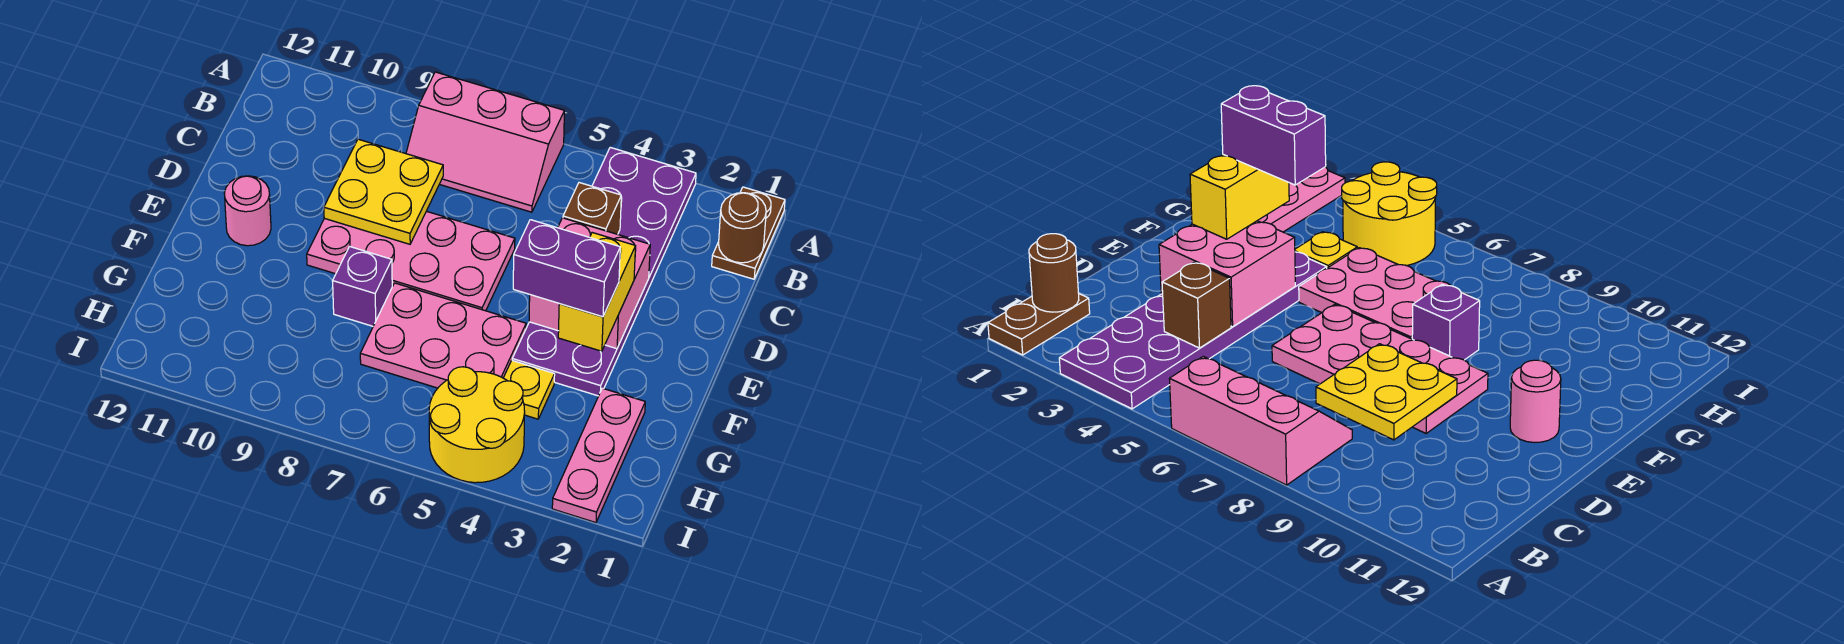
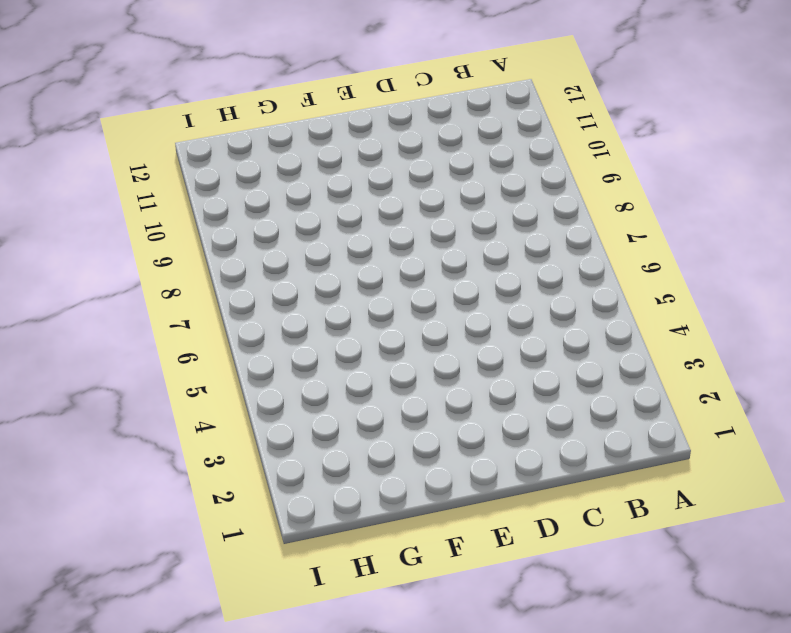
none -> brown 1x2 plate [712,187,785,279]
none -> purple 2x6 plate [512,147,696,396]
none -> pink 2x3 slope [406,72,564,212]

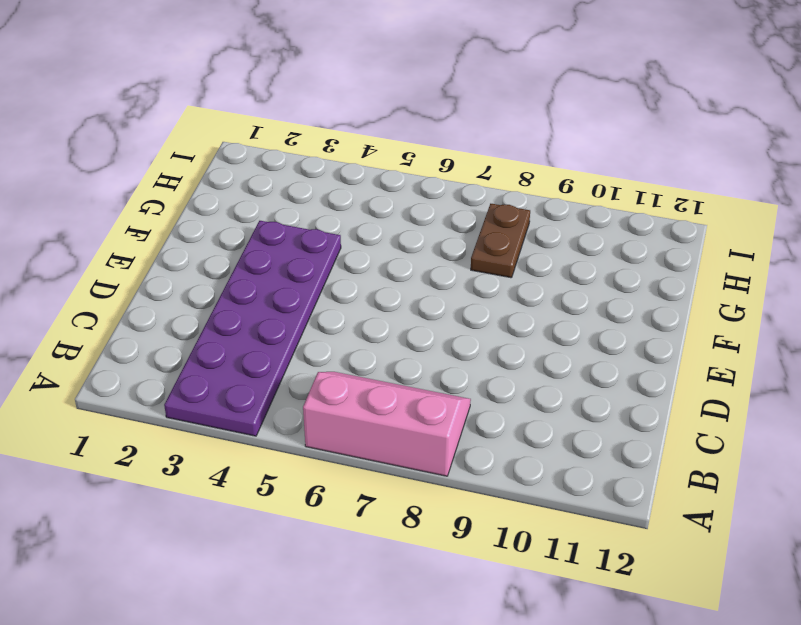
brown 1x2 plate [471,204,530,278] -> brown 1x2 plate moved to [712,187,785,279]
none -> pink 2x4 plate [307,211,515,311]
none -> pink 1x1 round brick [224,176,271,246]
none -> pink 2x3 plate [360,283,526,388]

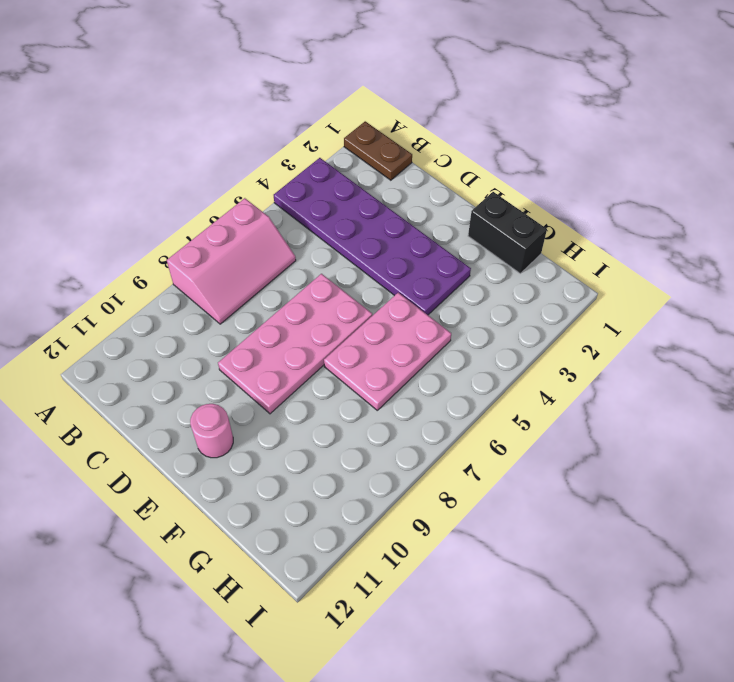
black 1x2 brick [468,192,547,273] -> none
none -> purple 1x1 brick [333,246,392,326]
none -> pink 1x3 plate [552,388,645,523]
none -> yellow 1x1 plate [504,361,555,419]

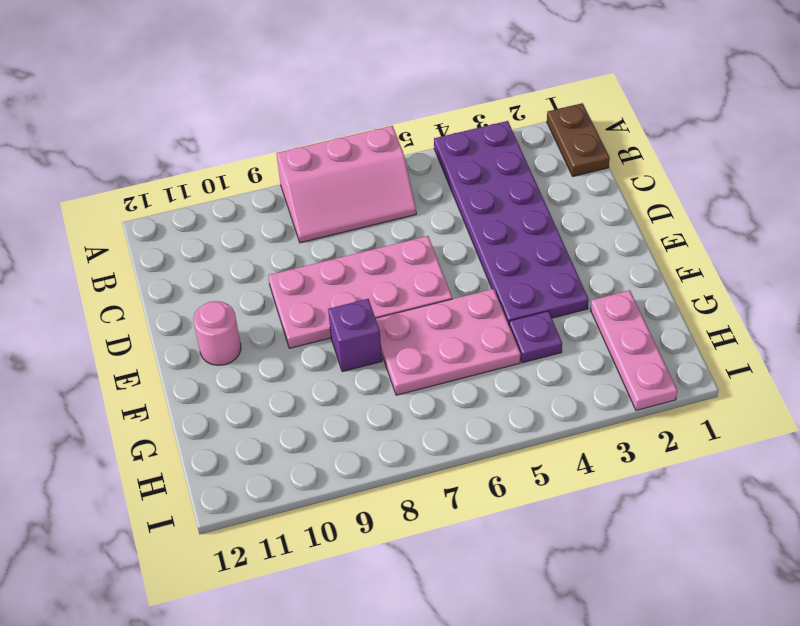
purple 1x1 plate [509,311,562,363] -> yellow 1x1 plate [504,361,555,419]
none -> yellow 2x2 round brick [429,367,525,483]
none -> brown 1x1 round brick [719,193,766,263]
none -> brown 1x1 brick [563,183,621,234]

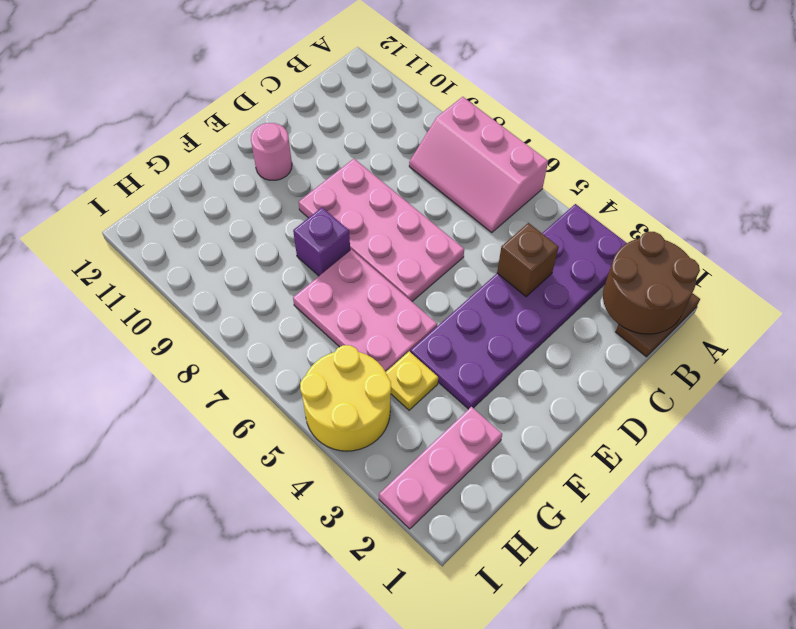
brown 2x2 round brick [603,232,700,334] -> brown 1x1 round brick [719,193,766,263]
none -> yellow 2x2 plate [324,139,443,244]
none -> pink 2x2 brick [529,218,650,349]
none -> yellow 1x2 brick [558,233,636,351]

